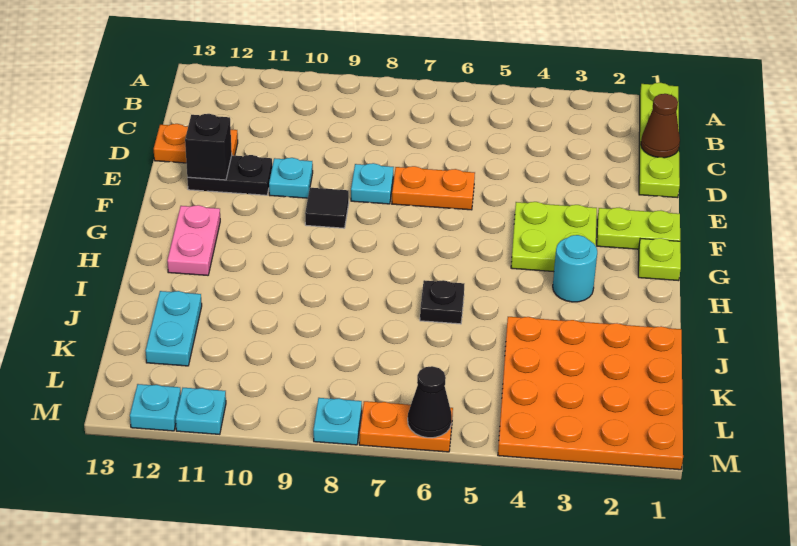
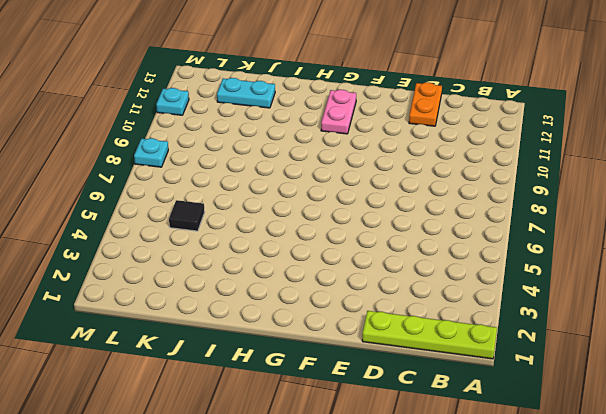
pink 1x2 plate [321,90,356,134] -> pink 1x2 plate turned to [167,205,220,275]
black 1x1 tile [169,200,205,231] -> black 1x1 tile moved to [305,188,349,228]
none -> orange 1x2 plate [392,166,475,210]
none -> cyan 1x1 plate [351,163,394,204]
none -> cyan 1x1 plate [269,158,313,198]

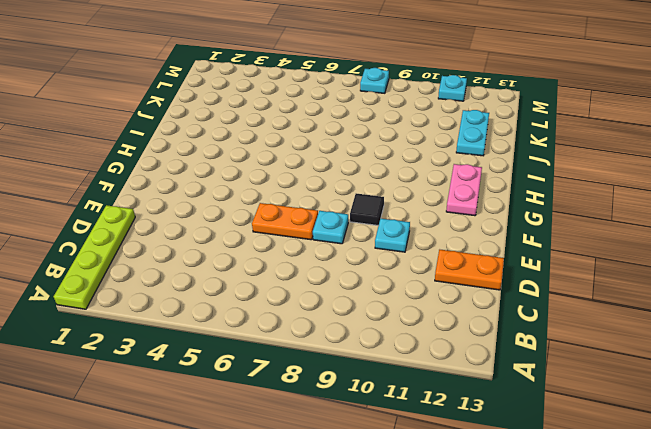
none -> black 1x2 plate [187,155,272,195]
none -> lime 1x2 plate [597,208,680,249]
none -> lime 2x2 plate [511,202,597,272]

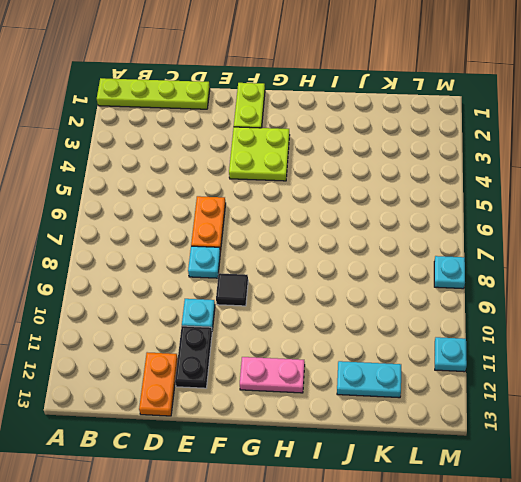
none -> lime 1x1 plate [638,238,681,281]
none -> cyan 1x1 round brick [553,235,597,302]
none -> black 1x1 plate [420,280,464,324]

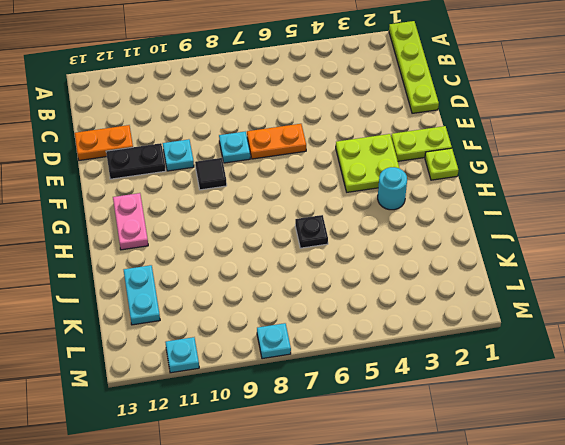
none -> orange 4x4 plate [498,317,683,470]
none -> orange 1x2 plate [359,401,453,452]
none -> cyan 1x1 plate [130,384,181,431]

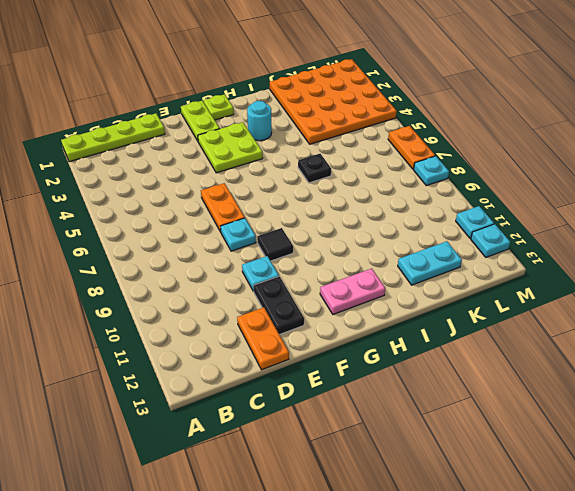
none -> brown 1x1 cone [641,94,680,158]
none -> black 1x1 brick [185,114,232,180]
none -> black 1x1 cone [408,366,452,438]

